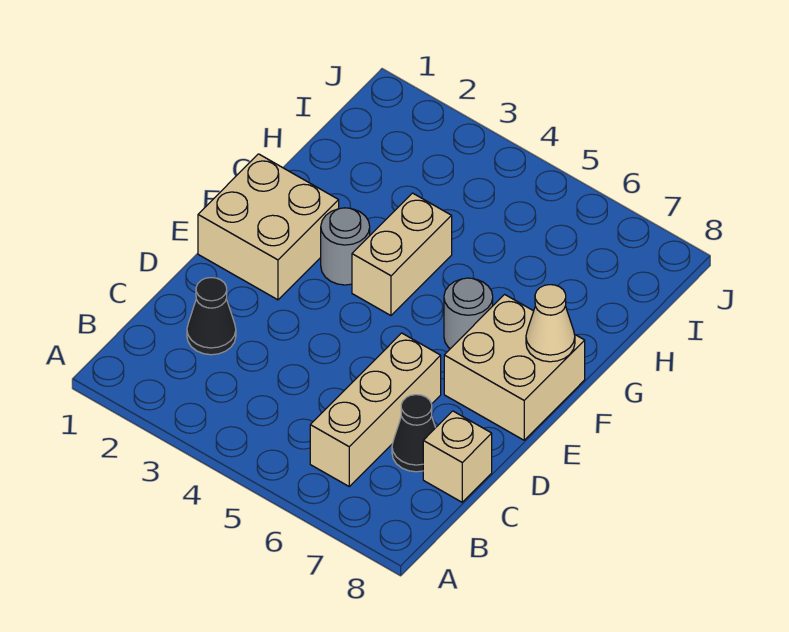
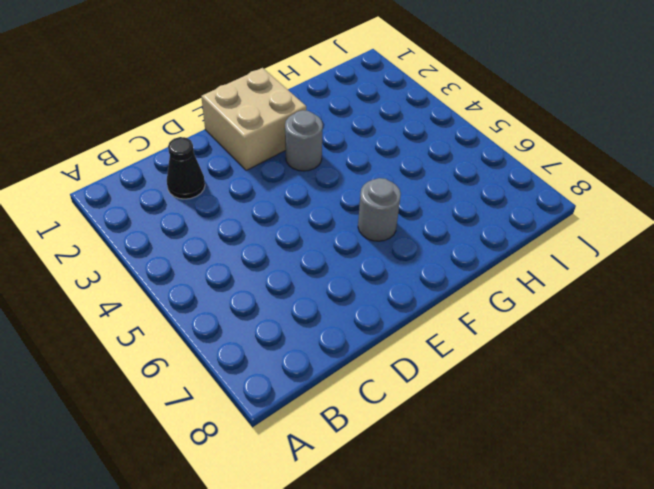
none -> tan 1x3 brick [310,333,441,486]
none -> black 1x1 cone [392,395,435,472]

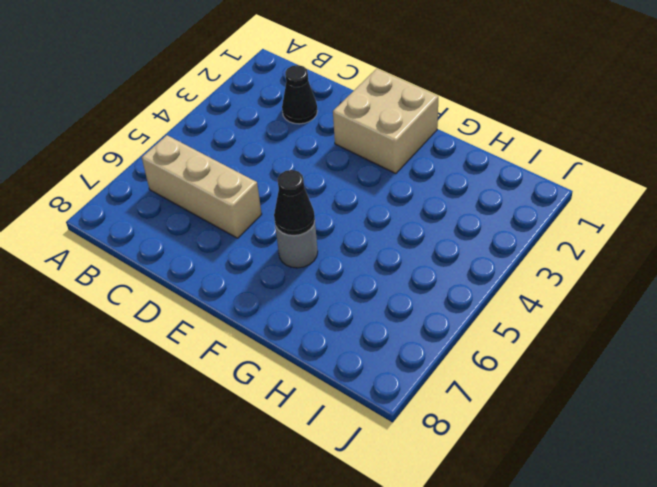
black 1x1 cone [274,170,315,236] -> black 1x1 cone moved to [392,395,435,472]
none -> tan 1x1 brick [423,411,492,502]
none -> tan 2x2 brick [444,294,585,440]

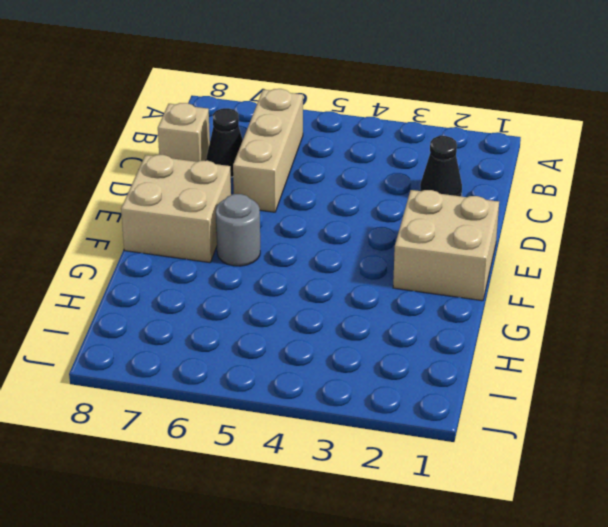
none -> grey 1x1 round brick [321,208,370,285]
none -> tan 1x2 brick [352,193,452,316]

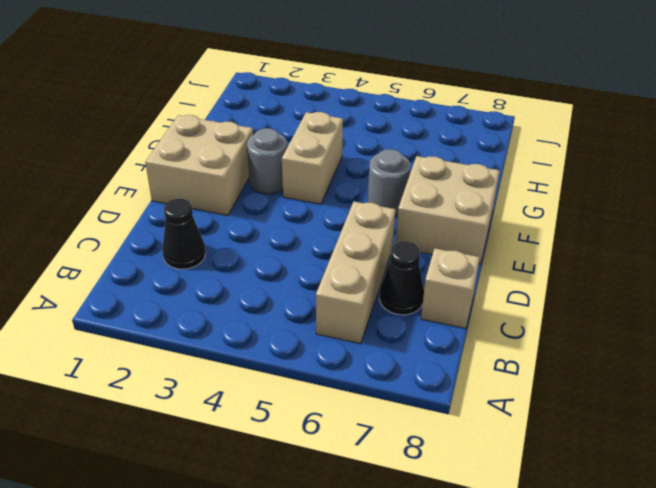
none -> tan 1x1 cone [526,285,575,362]

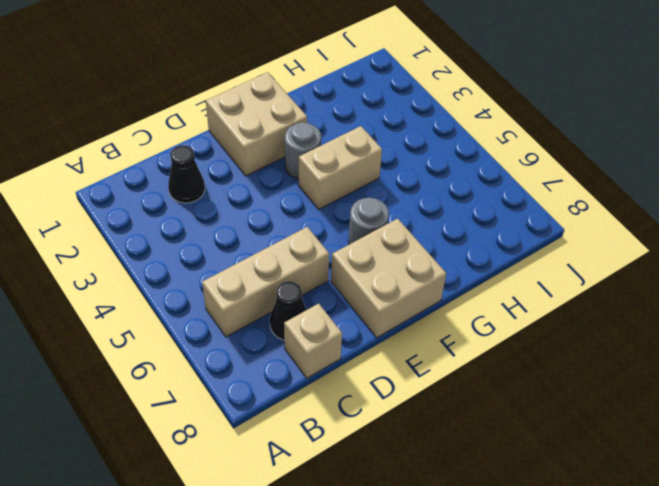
none -> tan 1x1 cone [526,285,575,362]

